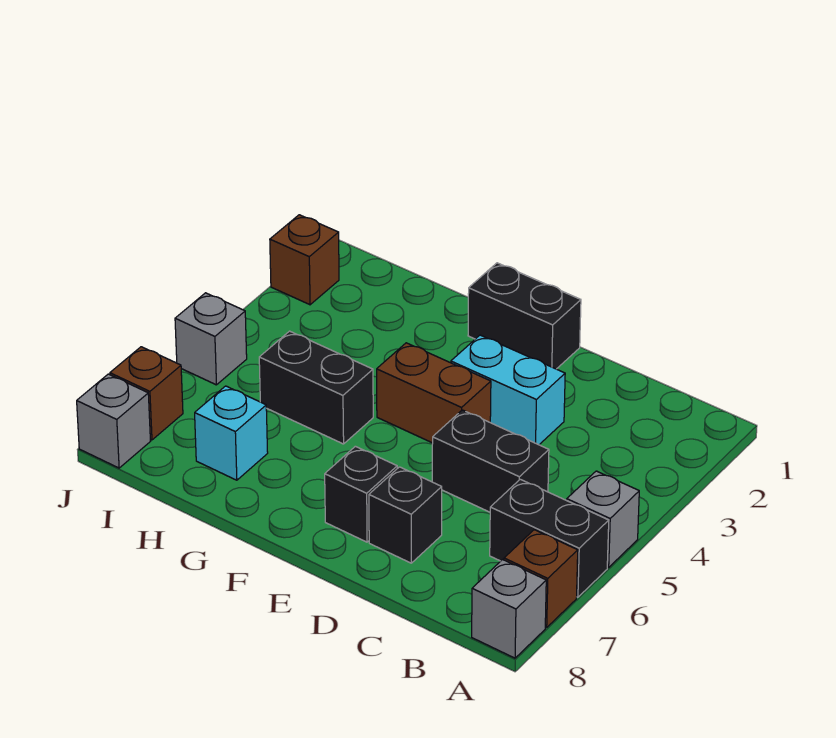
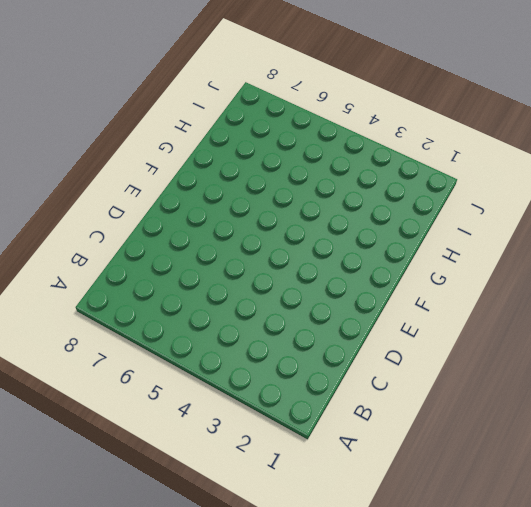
none -> grey 1x1 brick [567,471,639,567]
none -> black 1x2 brick [490,479,609,597]
none -> brown 1x1 brick [504,530,578,627]

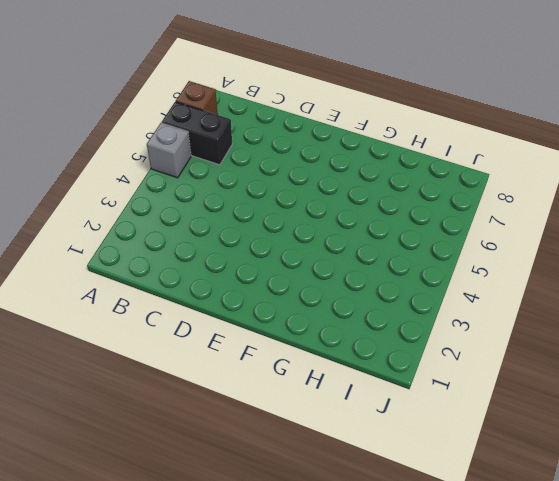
none -> grey 1x1 brick [472,560,546,658]
none -> black 1x2 brick [432,410,549,512]
none -> cyan 1x2 brick [451,335,565,445]

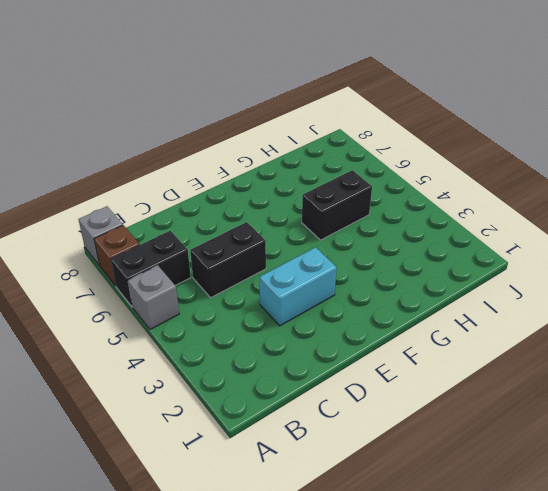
none -> black 1x1 brick [369,467,442,563]
none -> black 1x2 brick [468,263,581,369]
none -> brown 1x2 brick [377,343,491,443]

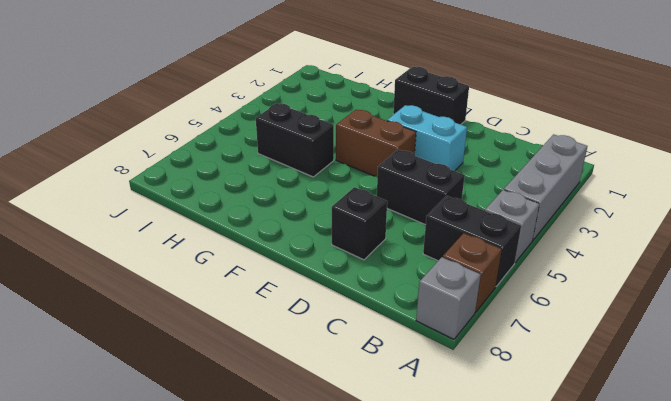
grey 1x3 brick [504,134,587,240] -> none
none -> black 1x1 brick [325,446,397,542]
none -> cyan 1x1 brick [195,386,268,480]
none -> brown 1x1 brick [270,215,339,305]

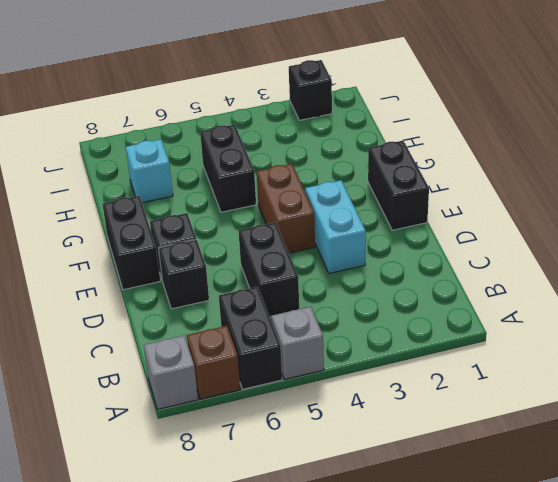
black 1x2 brick [103,196,160,290] -> none
black 1x1 brick [289,60,332,120] -> brown 1x1 brick [270,215,339,305]
none -> grey 1x1 brick [175,293,247,385]
none -> brown 1x1 brick [110,347,183,440]
none -> grey 1x1 brick [77,374,150,468]

